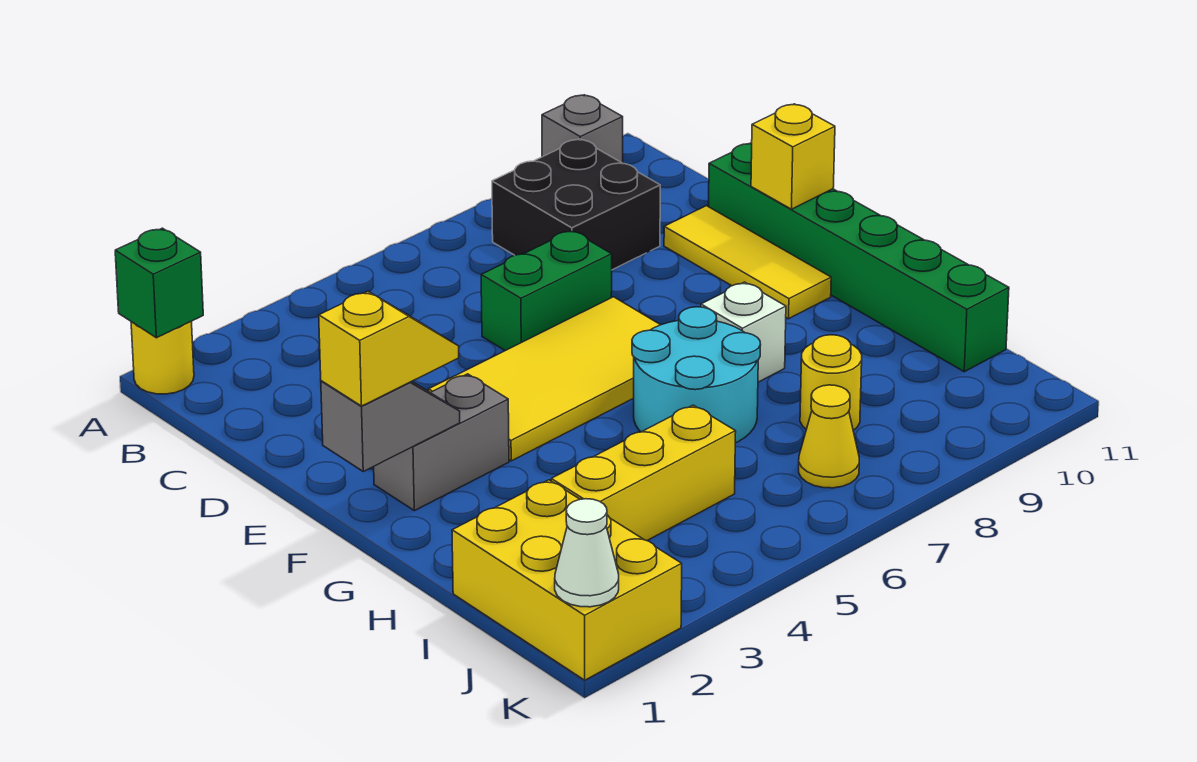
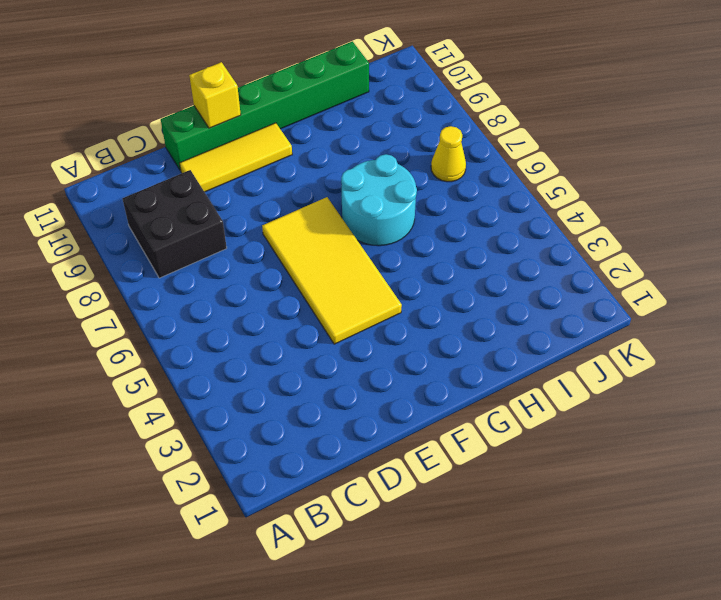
none -> yellow 1x1 round brick [131,321,194,394]
none -> grey 1x1 brick [542,95,623,163]
none -> green 1x2 brick [481,230,612,351]

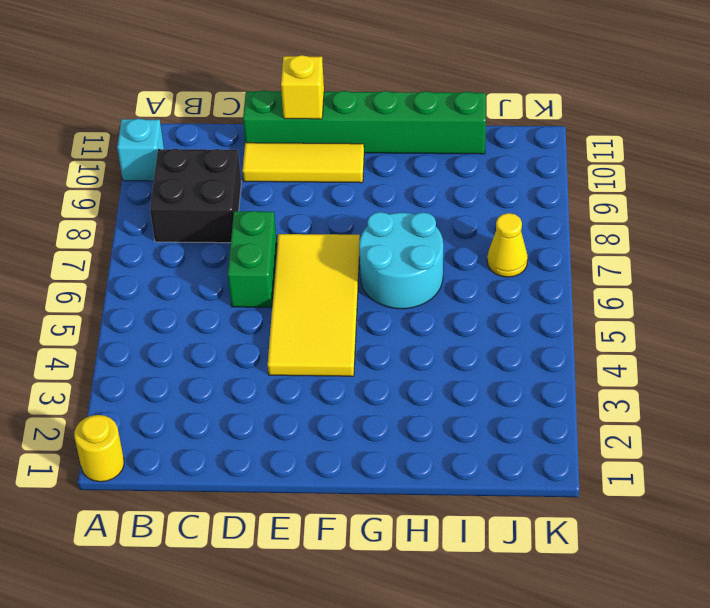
cyan 1x1 brick [117,119,164,181] -> grey 1x1 brick [542,95,623,163]
none -> grey 1x2 brick [374,374,509,511]
none -> white 1x1 brick [701,282,786,382]
none -> yellow 2x3 brick [452,480,682,680]

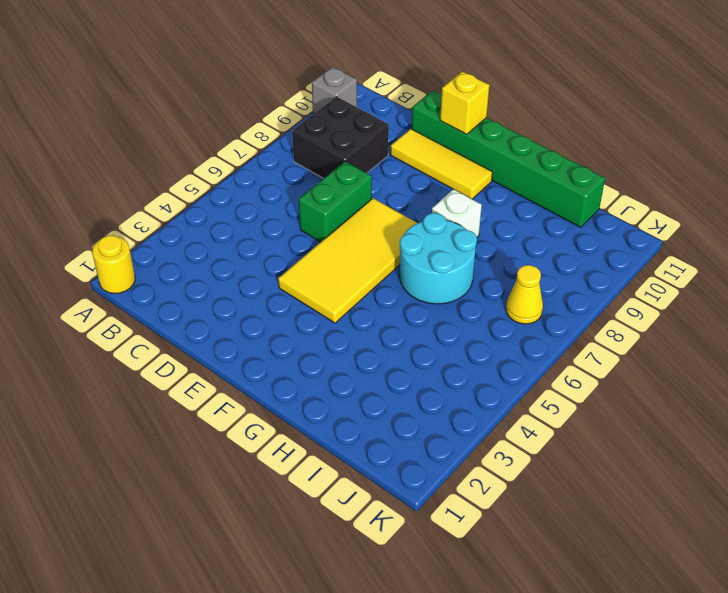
none -> grey 1x2 brick [374,374,509,511]
none -> yellow 2x3 brick [452,480,682,680]
none -> yellow 1x3 brick [551,405,736,541]

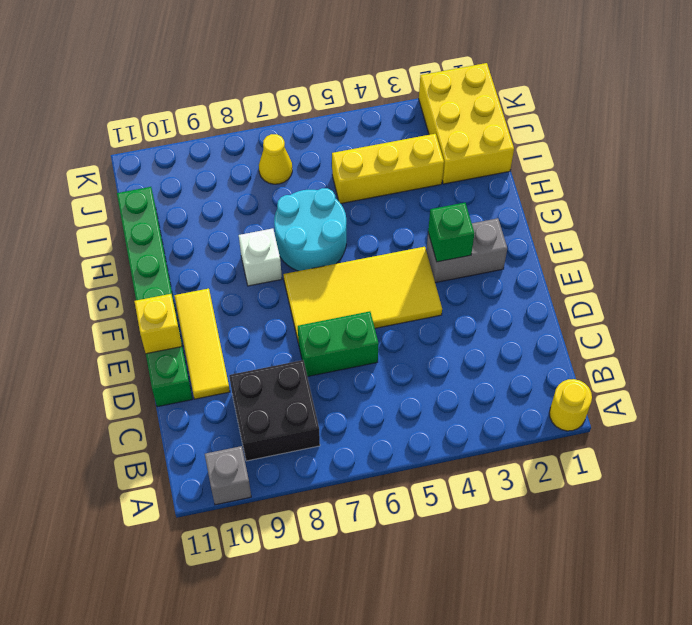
green 1x1 brick [428,203,474,262] -> green 1x1 brick moved to [115,228,203,338]
none -> yellow 1x1 round brick [800,335,862,430]
none -> grey 1x2 slope [321,381,460,471]
none -> white 1x1 cone [555,499,619,607]

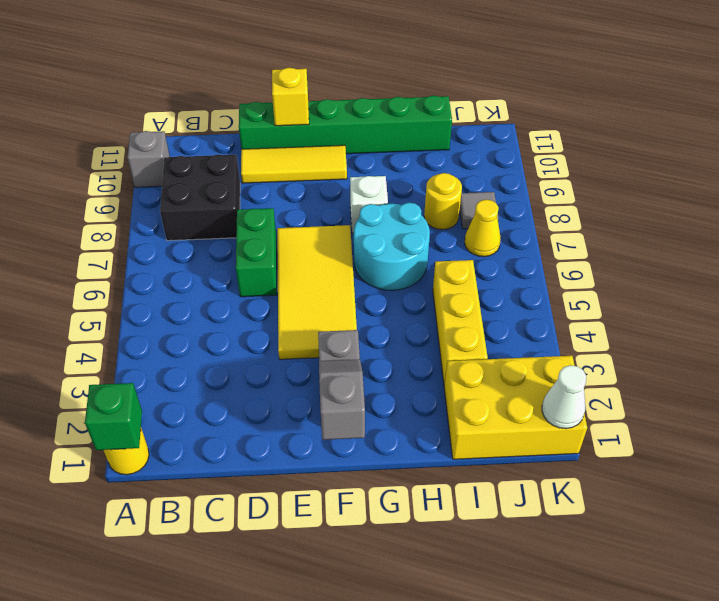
grey 1x1 tile [460,192,499,229] -> none
none -> yellow 1x2 slope [319,291,459,406]

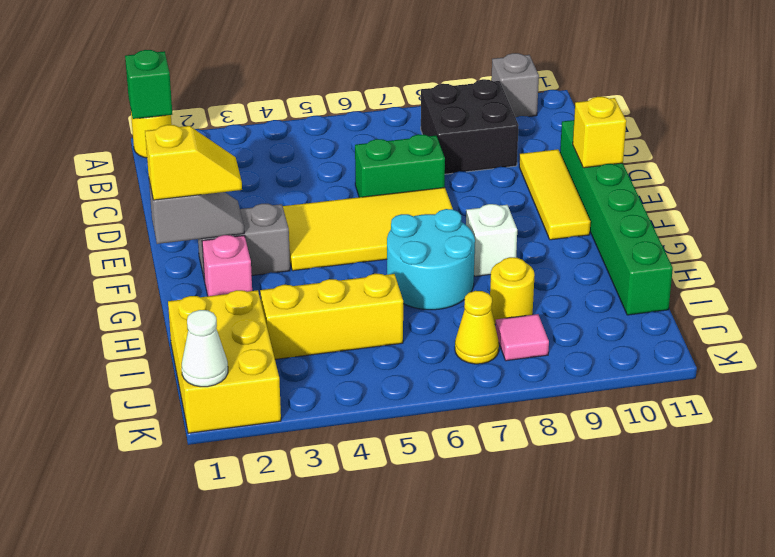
pink 1x1 brick [202,235,252,296] -> none
pink 1x1 tile [496,314,549,361] -> none

